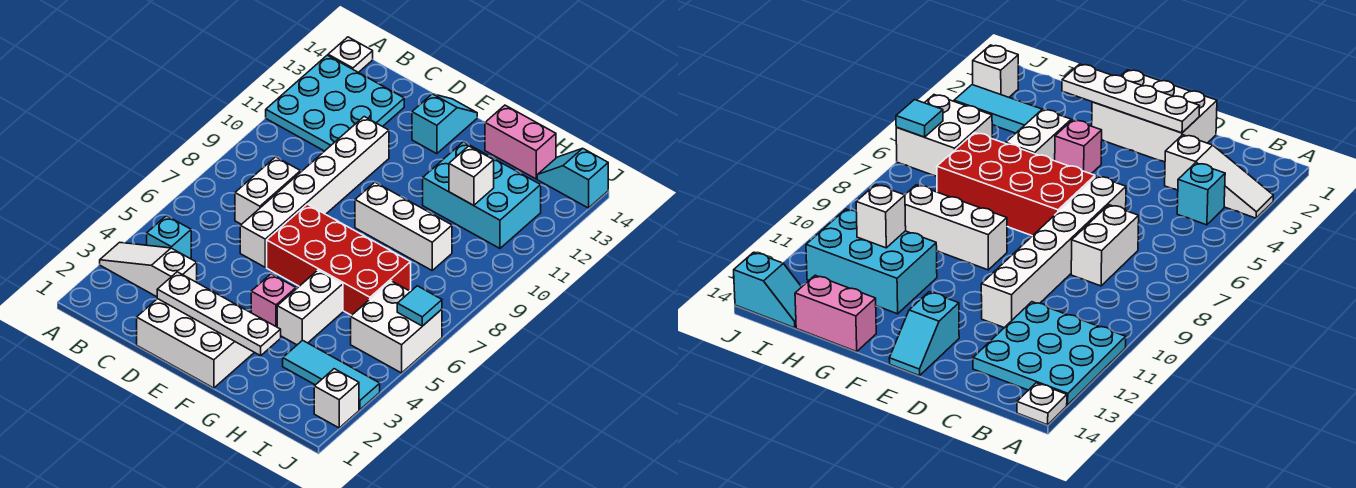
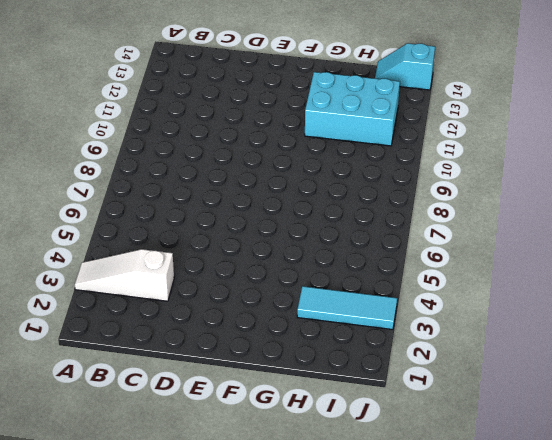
none -> cyan 3x3 plate [266,55,404,151]
none -> white 1x1 plate [328,37,373,73]
none -> cyan 1x1 brick [147,216,191,258]

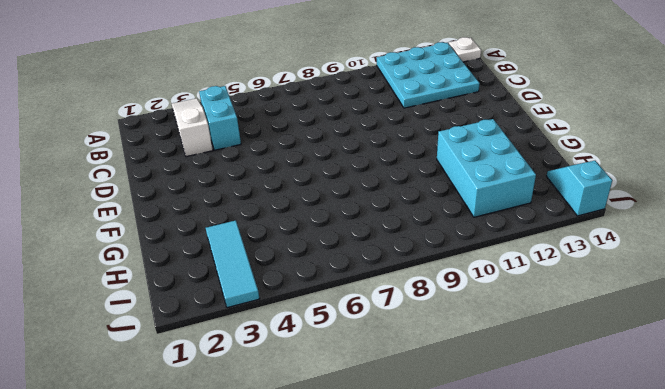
cyan 1x2 brick [199,86,241,150] -> cyan 1x1 brick [147,216,191,258]
none -> white 1x2 brick [235,157,301,224]
none -> white 2x3 brick [137,299,254,388]
none -> white 1x6 brick [240,117,389,267]

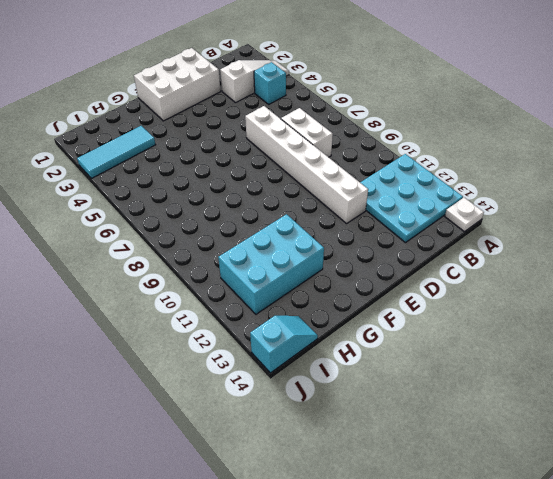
none -> red 2x4 brick [267,204,411,315]
none -> cyan 1x2 slope [412,94,477,154]
none -> pink 1x1 brick [251,274,296,327]

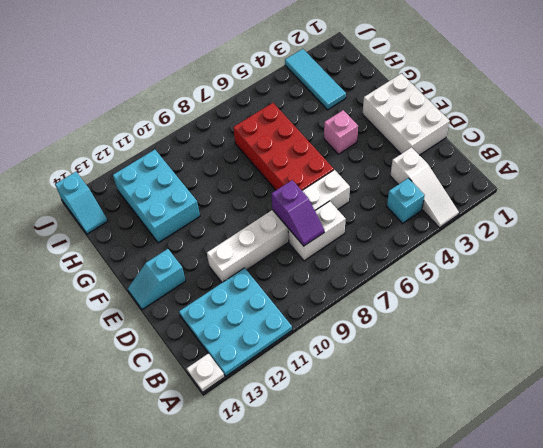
purple 1x2 slope [271,180,324,246] -> none
none -> white 1x3 brick [355,182,452,270]
none -> white 1x2 brick [277,270,343,345]
none -> pink 1x2 brick [485,105,556,179]

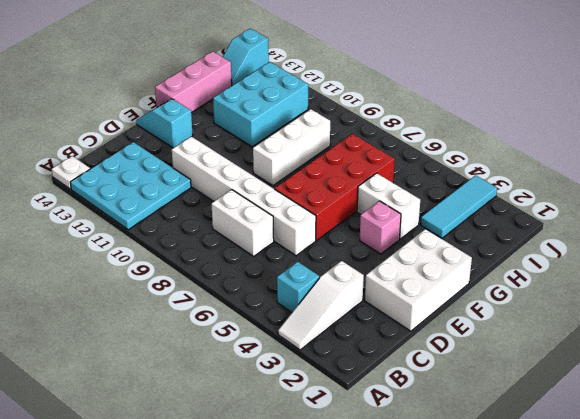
pink 1x3 brick [155,52,232,113] -> pink 1x2 brick [485,105,556,179]
none -> white 2x2 brick [351,281,442,373]
none -> white 1x1 brick [314,369,359,428]
none -> white 1x4 plate [157,272,281,356]

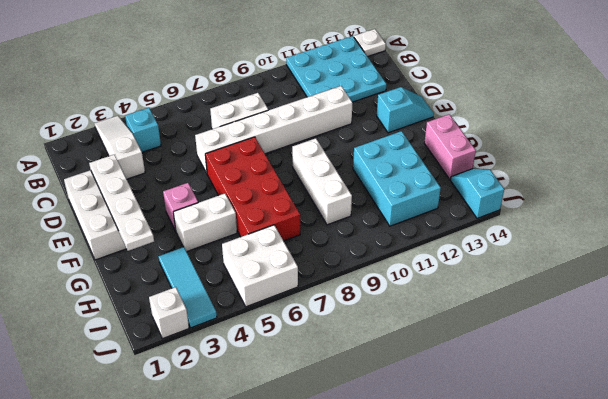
none -> white 1x1 brick [449,146,494,205]
none -> cyan 1x1 tile [397,286,442,326]

